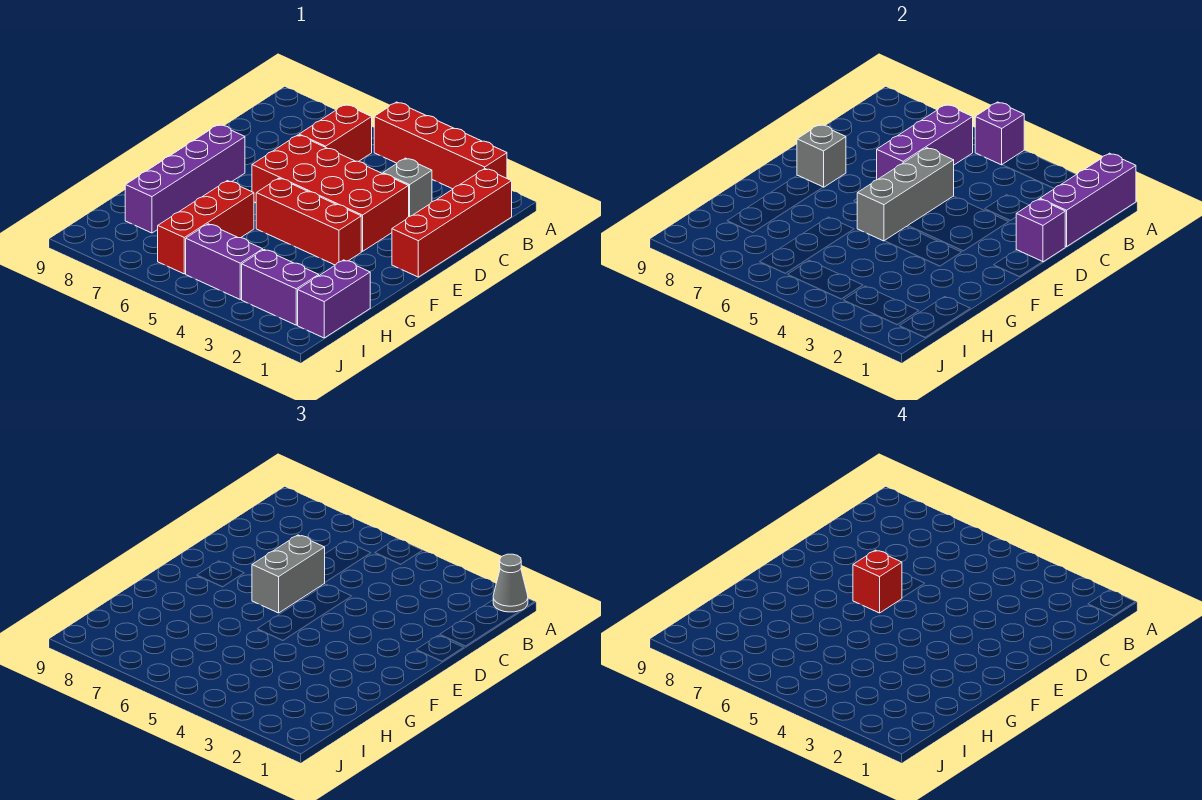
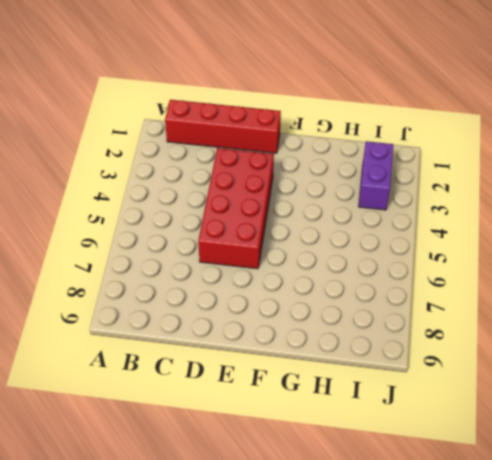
none -> red 1x4 brick [374,102,507,189]
none -> red 1x2 brick [299,105,372,162]
none -> grey 1x1 brick [383,158,432,217]

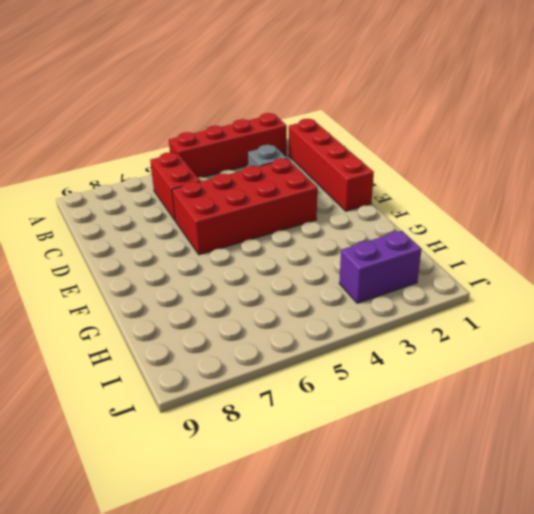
none -> purple 1x4 brick [125,125,245,233]
none -> red 1x3 brick [256,178,361,265]
none -> red 1x3 brick [158,181,254,274]

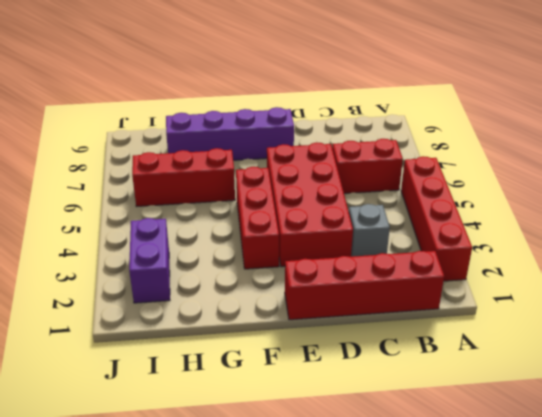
none -> purple 1x2 brick [298,260,370,338]
none -> purple 1x2 brick [186,224,263,299]
none -> purple 1x3 brick [1040,153,1136,247]

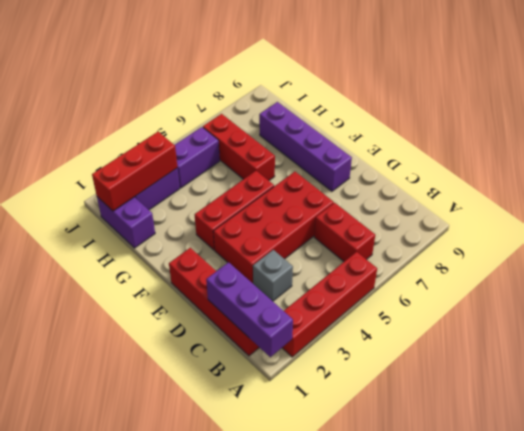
red 1x3 brick [92,132,177,211] -> none
none -> purple 1x1 brick [975,102,1024,165]
none -> purple 1x3 brick [877,105,973,180]
none -> purple 1x1 brick [1016,199,1065,262]

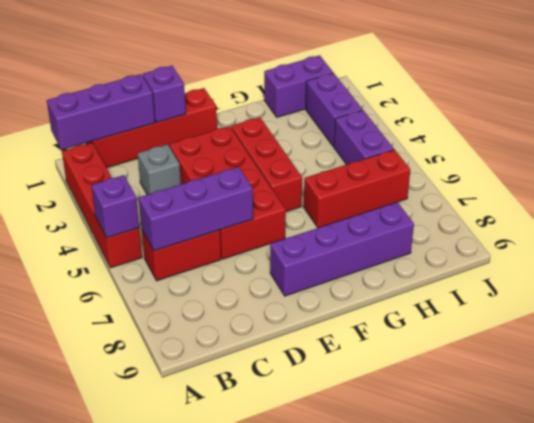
none -> grey 1x3 brick [857,148,954,241]
none -> grey 1x1 brick [797,125,846,187]
none -> grey 1x1 cone [493,554,528,612]

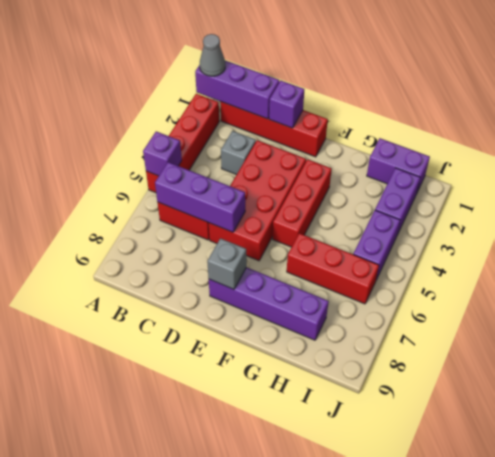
none -> grey 1x3 brick [857,148,954,241]
none -> grey 1x2 brick [252,535,325,613]
none -> red 1x1 brick [853,550,902,613]

